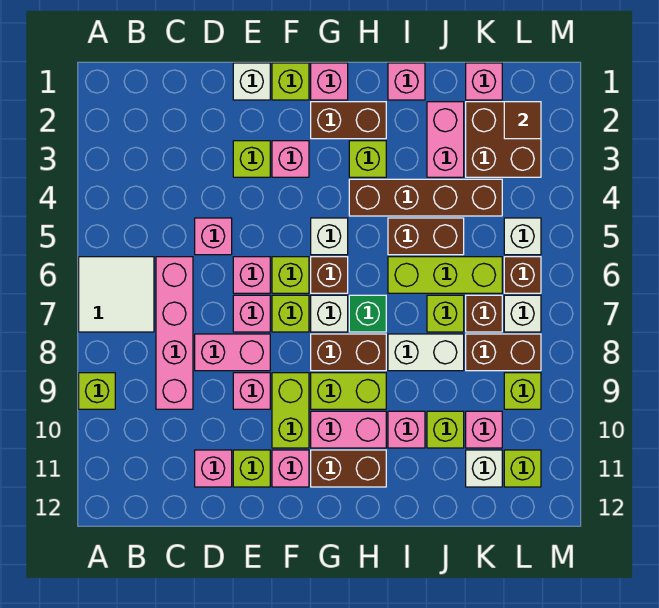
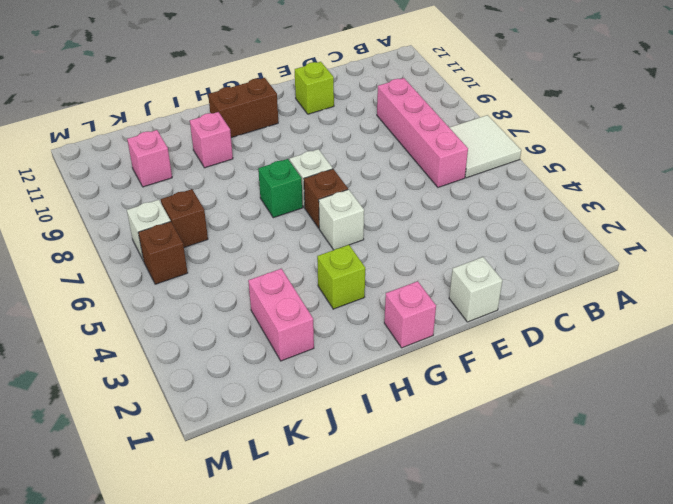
none -> lime 1x1 brick [79,373,115,409]
none -> pink 1x1 brick [195,218,232,255]
none -> pink 1x2 brick [195,334,270,371]
none -> pink 1x1 brick [195,450,232,487]

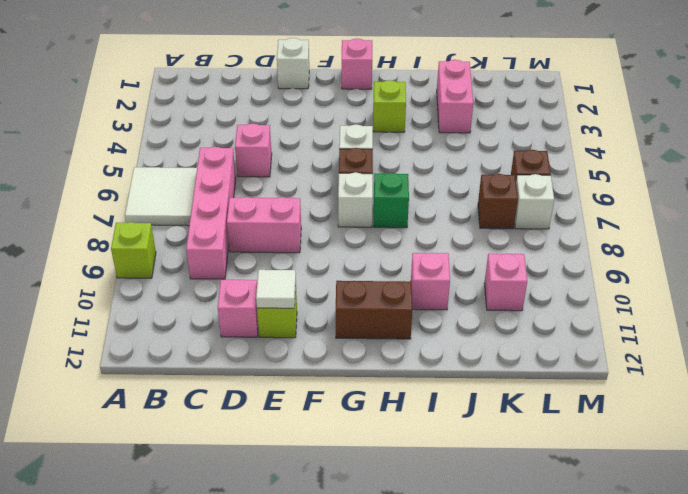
white 1x1 tile [256,270,296,308] -> none
none -> lime 1x1 brick [233,141,270,177]
none -> pink 1x1 brick [233,257,270,293]
none -> pink 1x1 brick [233,295,270,332]
none -> pink 1x1 brick [233,373,270,409]

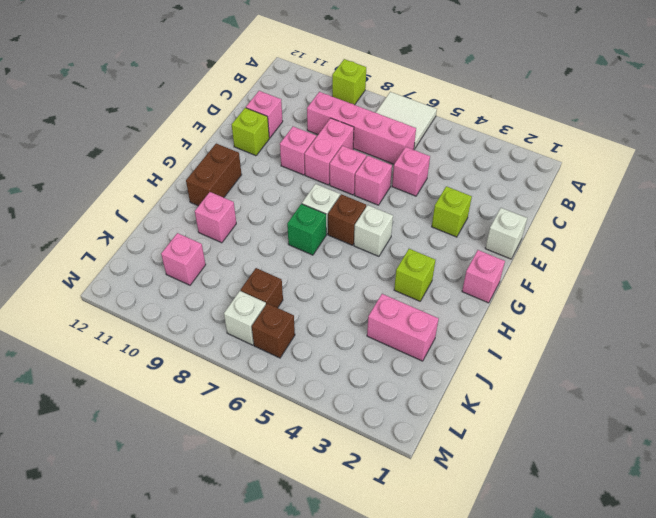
none -> lime 1x1 brick [272,63,309,100]
none -> pink 1x1 brick [272,141,309,177]
none -> lime 1x1 brick [272,257,309,293]
none -> lime 1x1 brick [272,295,309,332]

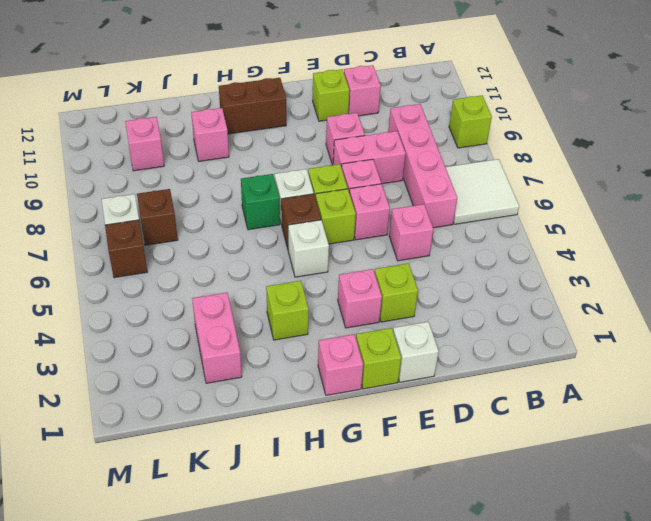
none -> lime 1x2 brick [272,373,309,448]
none -> pink 1x1 brick [272,450,309,487]
none -> brown 1x2 brick [311,102,386,139]
none -> brown 1x2 brick [311,334,386,371]

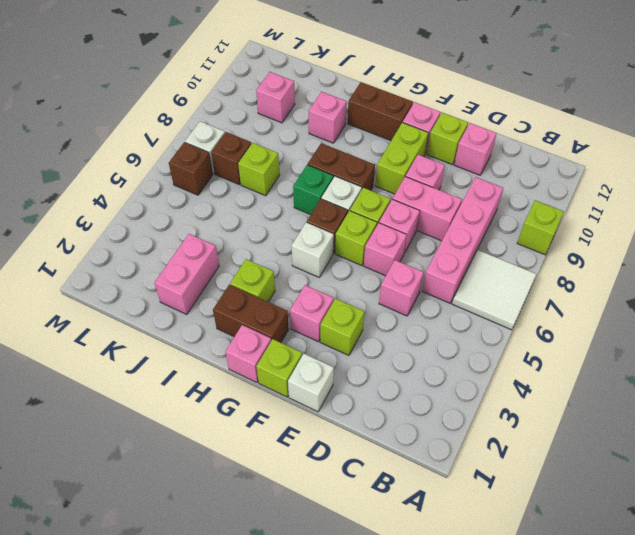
none -> lime 1x2 brick [311,373,386,409]
none -> pink 1x2 brick [311,411,386,448]
none -> brown 1x4 brick [349,179,502,216]
none -> pink 1x1 brick [388,63,425,100]

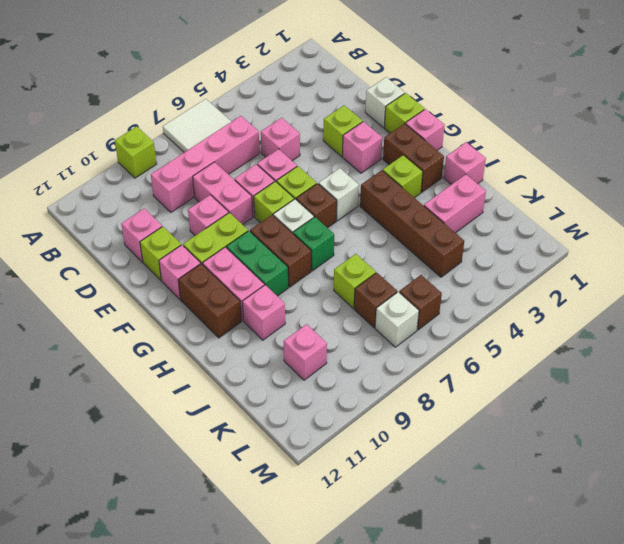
green 1x2 brick [227,231,288,296] -> lime 1x2 brick [311,373,386,409]
none -> brown 1x2 brick [388,218,464,255]
none -> lime 1x3 brick [388,257,502,293]
none -> white 1x2 brick [388,334,464,371]
none -> lime 1x1 brick [427,411,464,448]

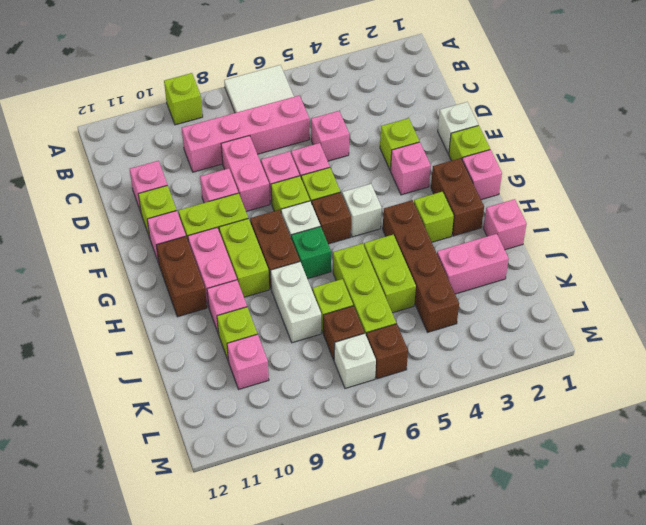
lime 1x2 brick [364,235,416,313] -> brown 1x2 brick [388,218,464,255]
none -> pink 1x1 brick [466,63,502,100]
none -> brown 2x2 brick [466,102,541,177]
none -> brown 1x2 brick [466,334,541,371]
none -> white 1x1 brick [466,450,502,487]

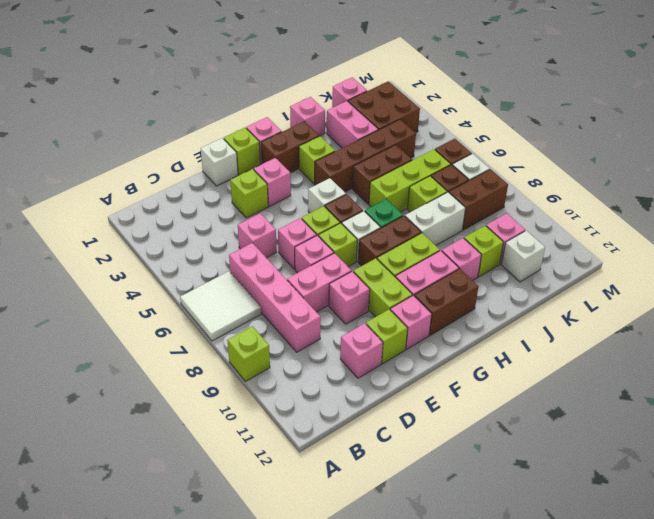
none -> white 1x1 brick [504,218,541,255]
none -> lime 1x1 brick [504,373,541,409]
none -> lime 1x1 brick [504,450,541,487]
none -> brown 1x1 tile [504,102,541,139]

